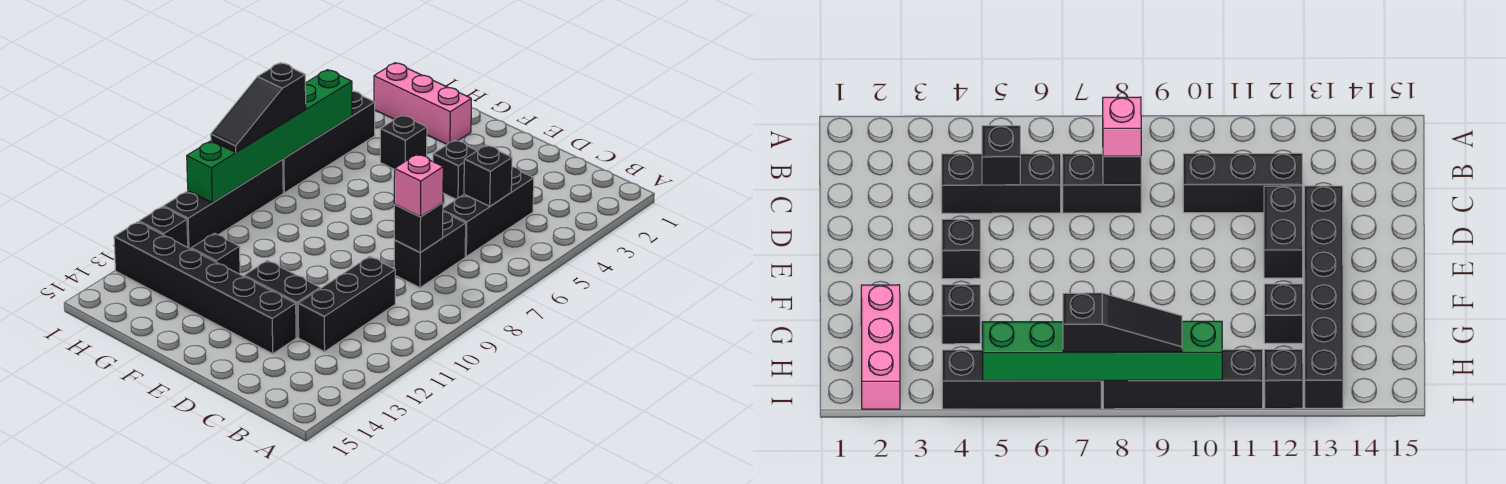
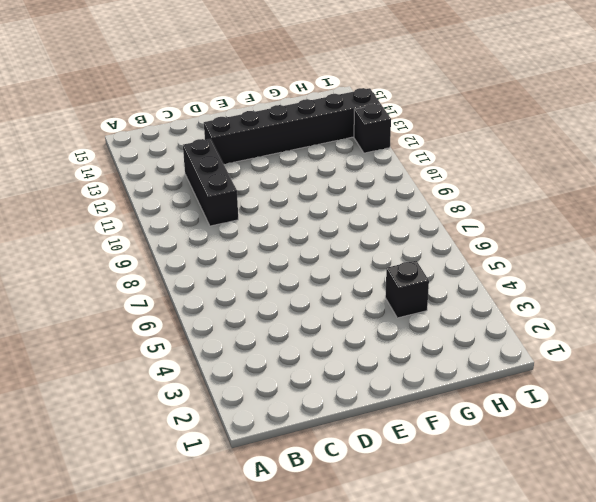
none -> black 1x3 brick [443,167,534,257]
none -> black 1x2 brick [394,212,466,288]
none -> black 1x2 brick [244,260,320,337]

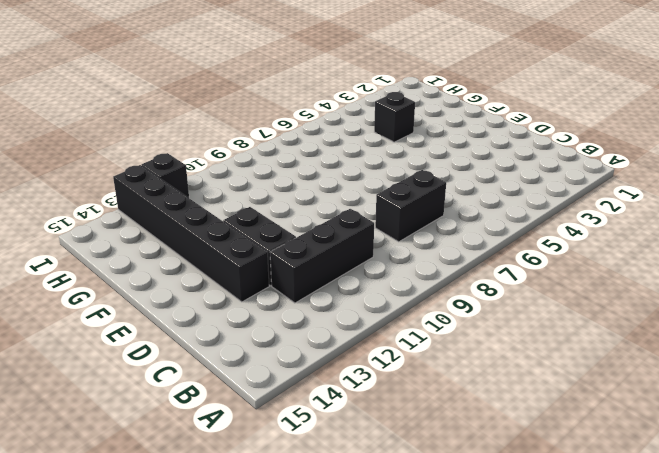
none -> black 1x3 brick [443,167,534,257]
none -> black 1x1 brick [433,140,477,199]
none -> pink 1x3 brick [374,63,471,144]

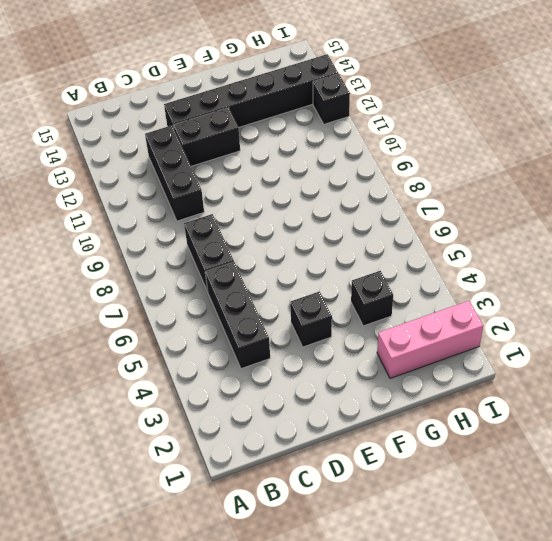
none -> black 1x1 brick [191,233,240,274]
none -> black 1x4 brick [282,91,375,193]
none -> black 1x4 brick [163,160,283,249]

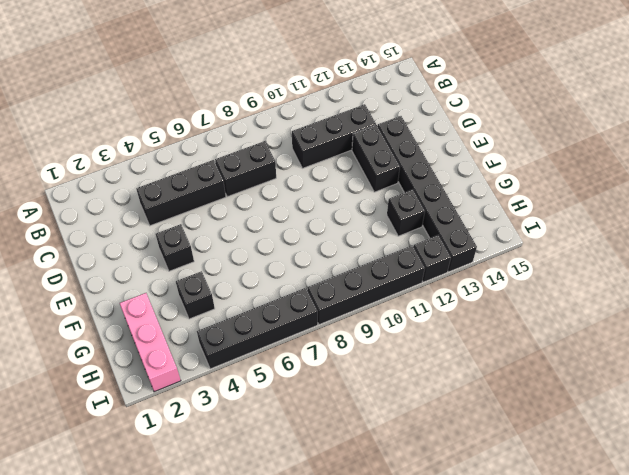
none -> black 1x1 brick [464,145,512,206]
none -> black 1x1 brick [394,203,443,252]
none -> green 1x6 brick [187,70,352,203]

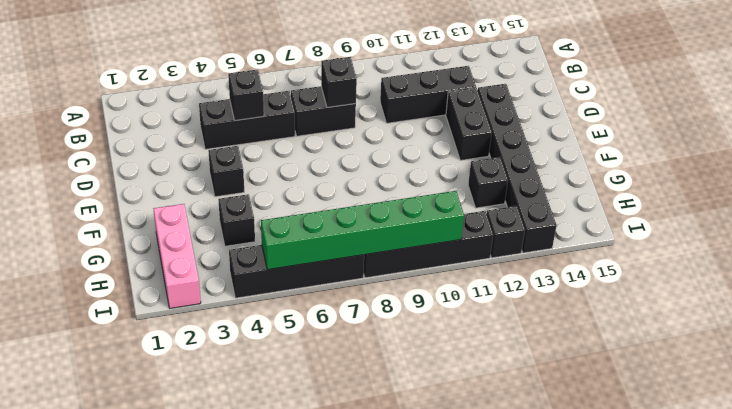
none -> pink 1x1 brick [394,154,443,217]
none -> black 1x3 slope [211,63,306,152]

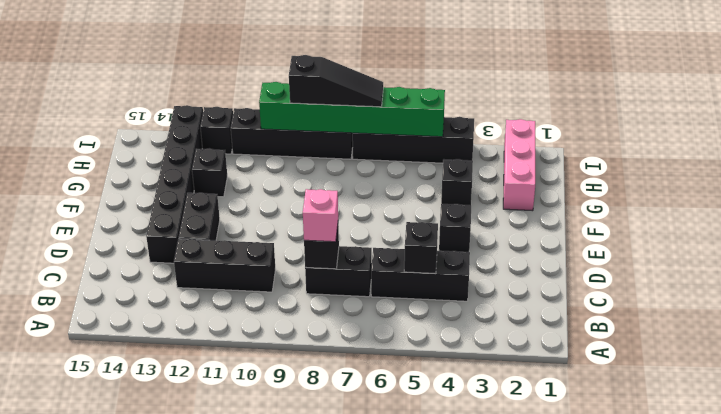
black 1x3 slope [289,55,383,107] -> black 1x3 slope turned to [211,63,306,152]

